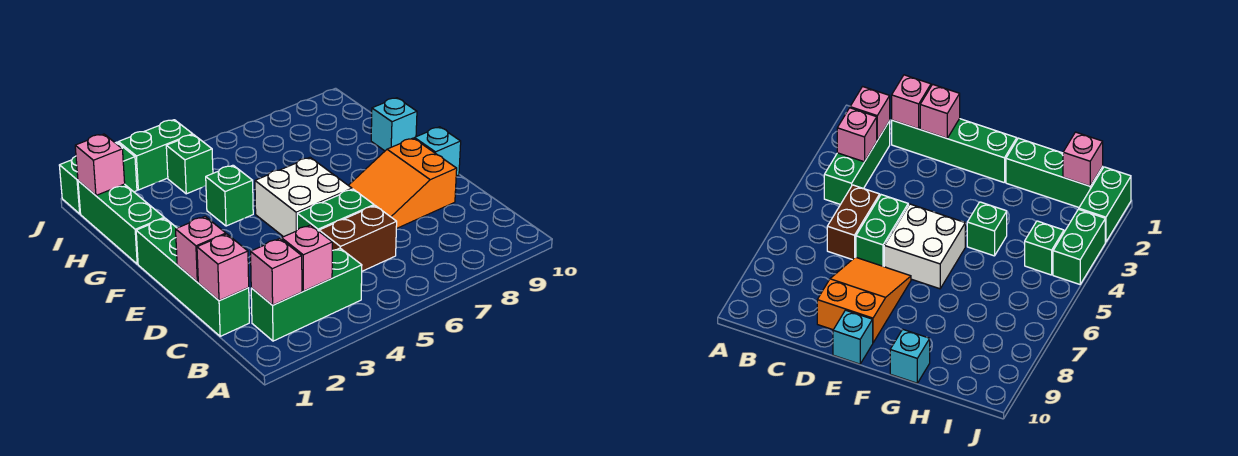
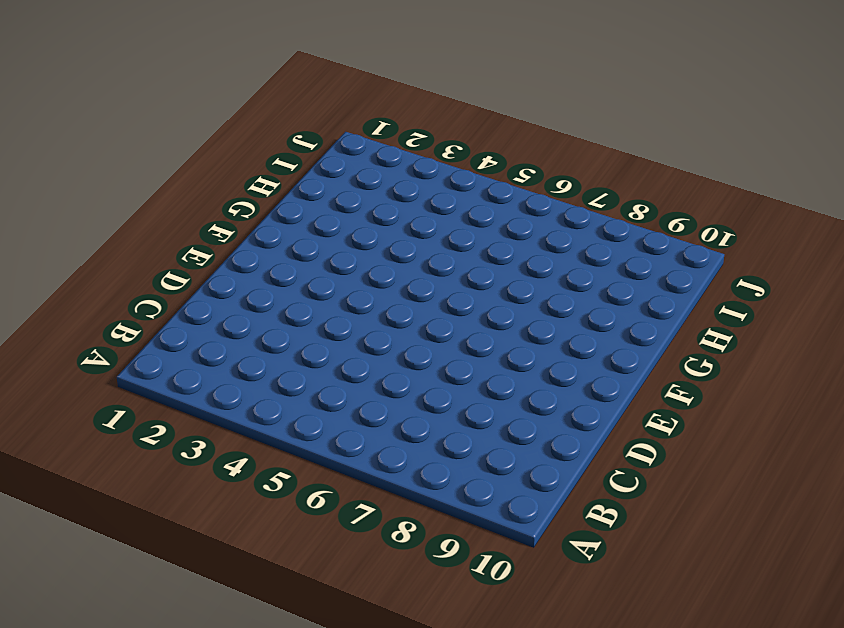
none -> green 1x3 brick [251,248,362,341]
none -> green 1x4 brick [136,218,249,336]
none -> brown 1x2 brick [319,206,397,271]

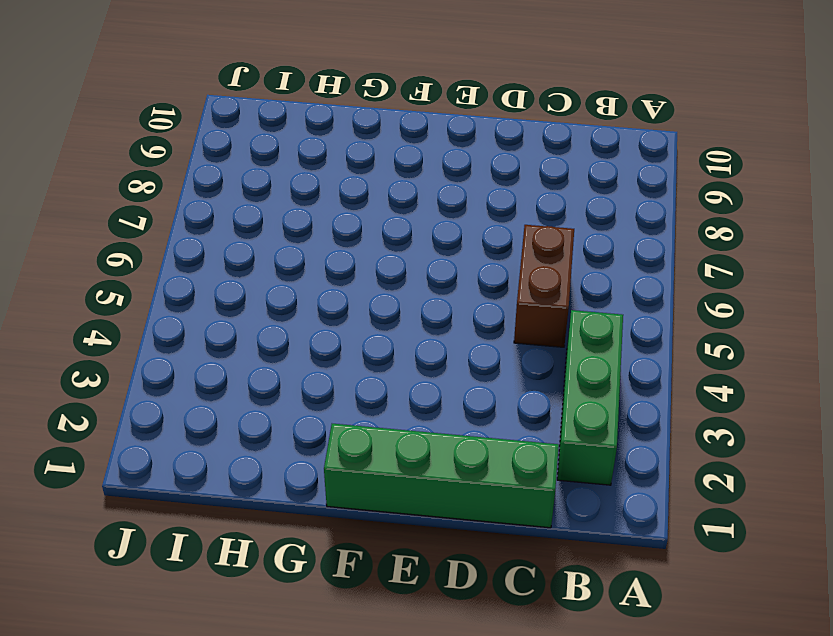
none -> green 1x2 brick [297,189,374,231]
none -> orange 2x3 slope [348,138,457,229]
none -> white 2x2 brick [255,158,352,237]

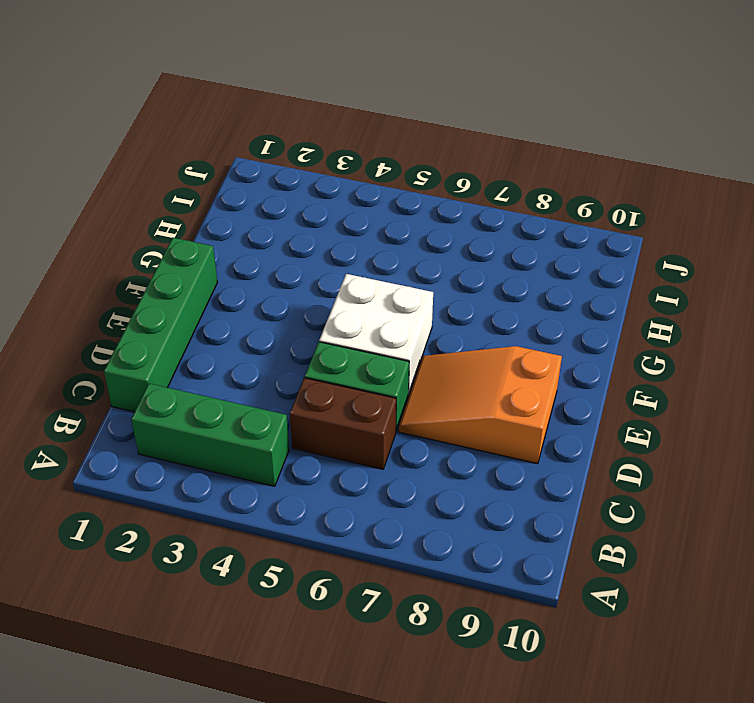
none -> cyan 1x1 brick [414,127,461,176]
none -> green 1x3 brick [78,181,164,264]
none -> green 1x1 brick [206,165,253,226]

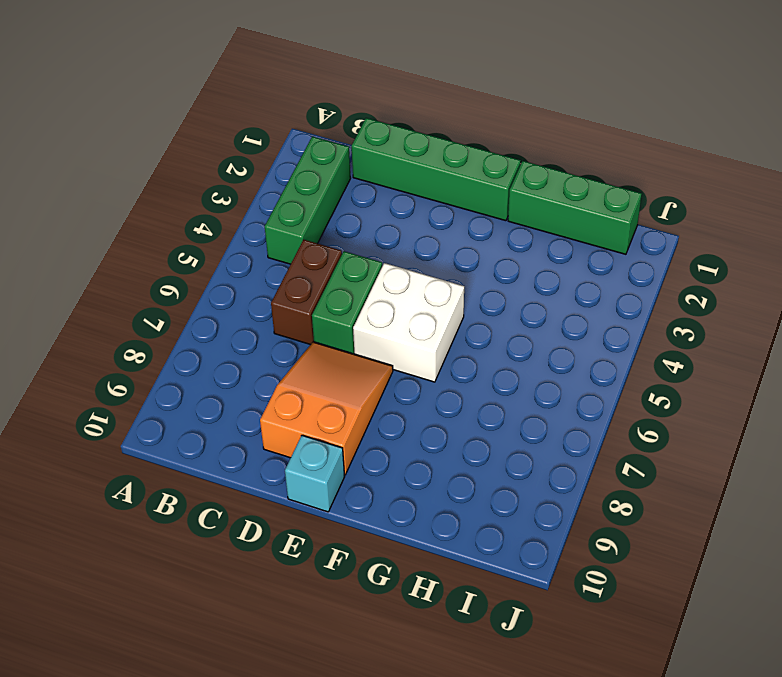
none -> green 1x1 brick [206,165,253,226]
none -> cyan 1x1 brick [371,98,417,151]
none -> green 1x1 brick [166,135,213,194]

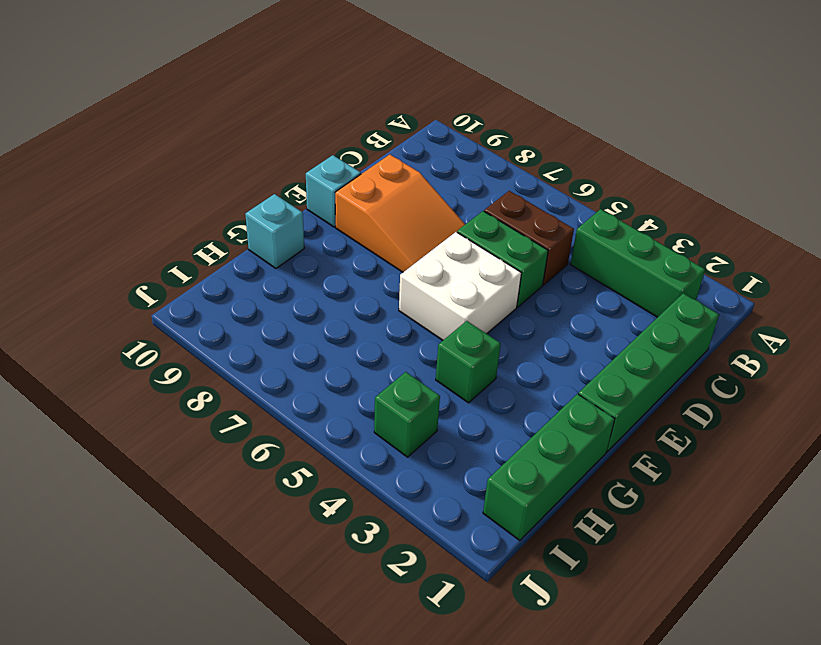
none -> green 1x2 brick [59,142,137,214]
none -> green 1x2 brick [119,120,193,190]
none -> pink 1x1 brick [251,239,302,305]

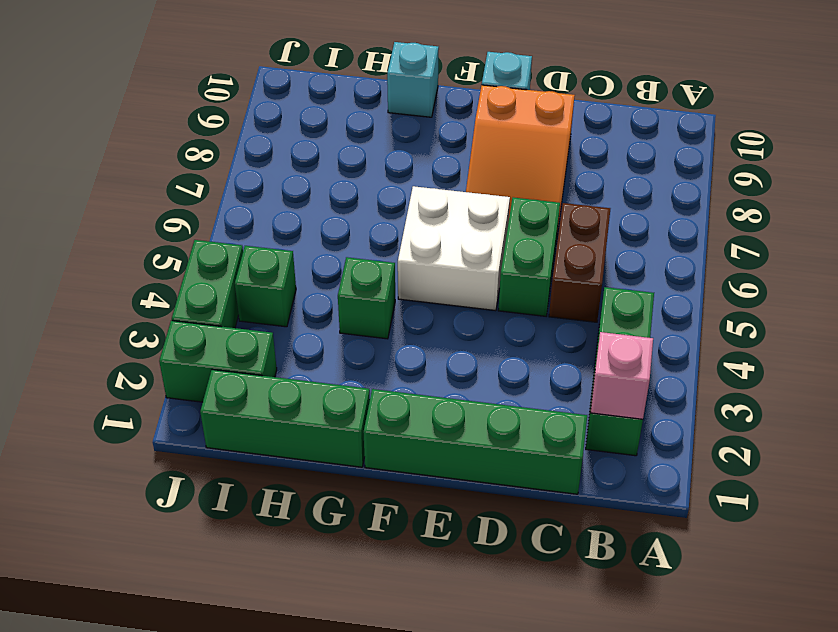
green 1x2 brick [159,321,277,402] -> green 1x2 brick turned to [59,142,137,214]
none -> pink 1x1 brick [282,225,332,291]
none -> pink 1x1 brick [197,234,249,301]
none -> pink 1x1 brick [176,216,226,282]

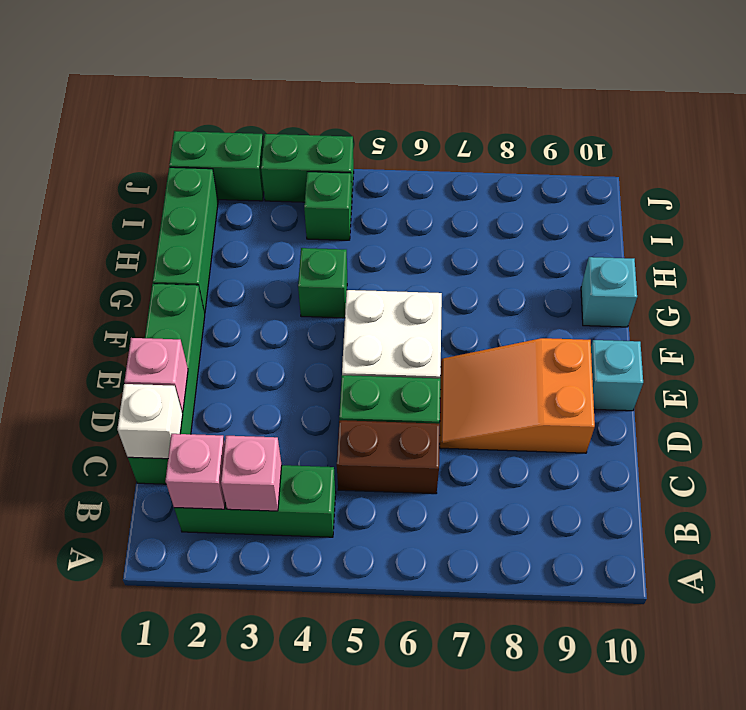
white 1x1 brick [117,384,183,459] -> pink 1x1 brick [197,234,249,301]
none -> pink 1x1 brick [75,134,125,195]

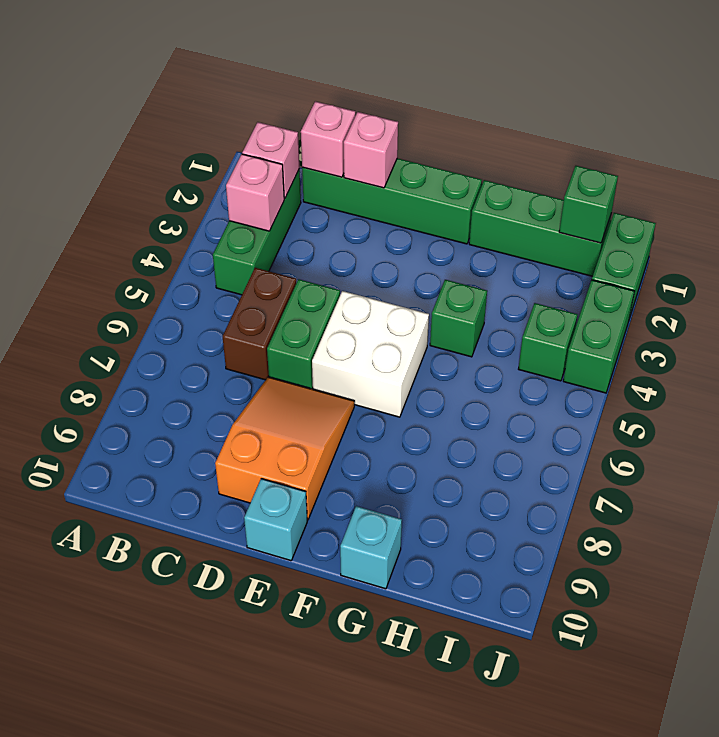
green 1x1 brick [559,166,618,243] -> pink 1x1 brick [75,134,125,195]

